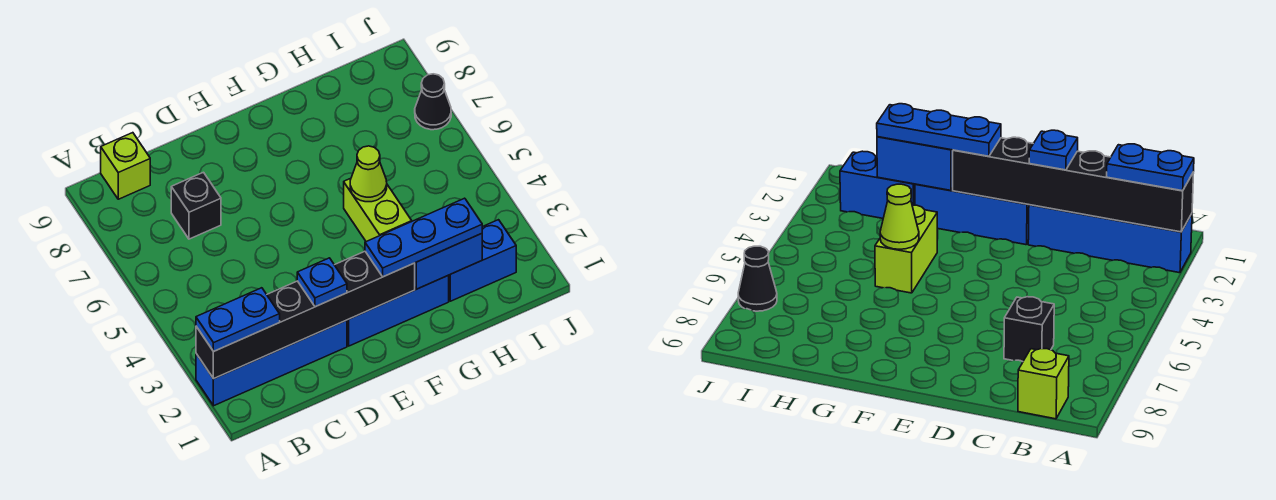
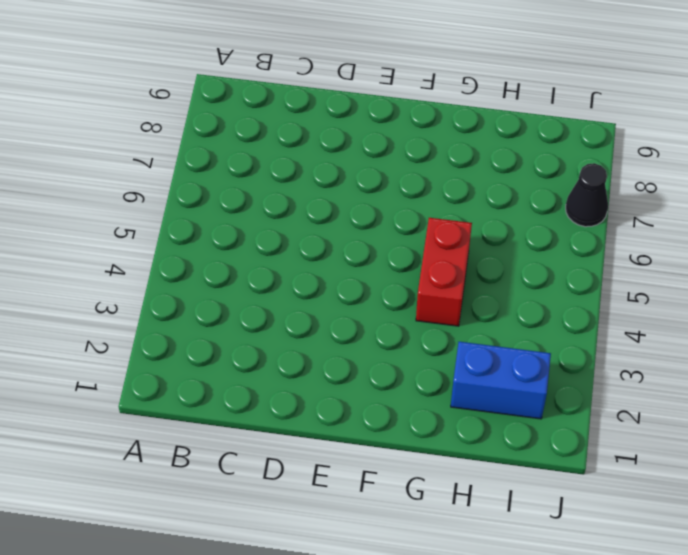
red 1x2 brick [416,218,472,326] -> lime 1x2 brick [344,178,412,242]
none -> blue 1x4 brick [196,320,347,406]
none -> lime 1x1 brick [101,133,150,199]
none -> black 1x1 brick [171,172,221,239]

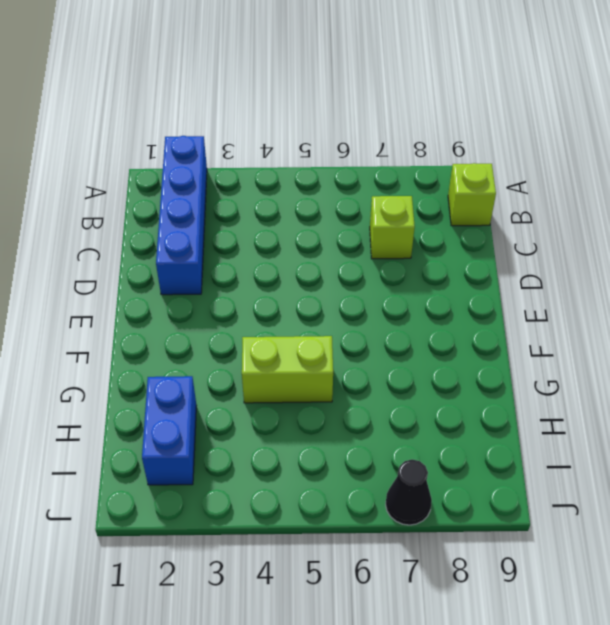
lime 1x1 brick [370,196,415,259] -> black 1x1 brick [171,172,221,239]
none -> blue 1x3 brick [347,276,449,346]
none -> black 1x6 brick [196,251,415,379]
none -> blue 1x2 brick [415,234,482,289]

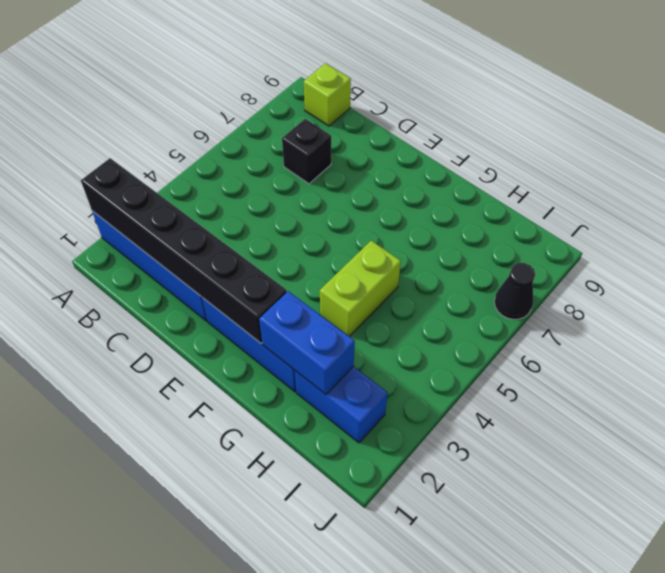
none -> lime 1x1 cone [350,146,387,202]
none -> blue 1x2 plate [196,288,280,352]
none -> blue 1x1 plate [297,258,347,307]

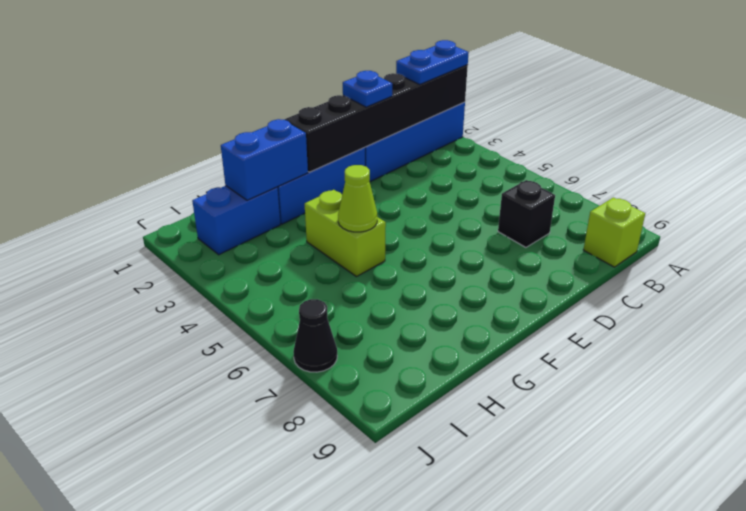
none -> blue 1x3 plate [365,198,482,277]

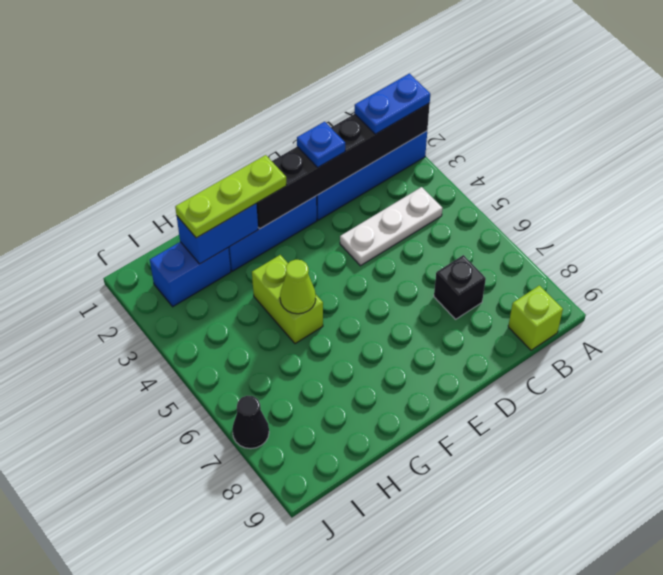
white 1x3 plate [340,187,442,266] -> none
lime 1x3 plate [175,155,287,238] -> blue 1x3 plate [365,198,482,277]

